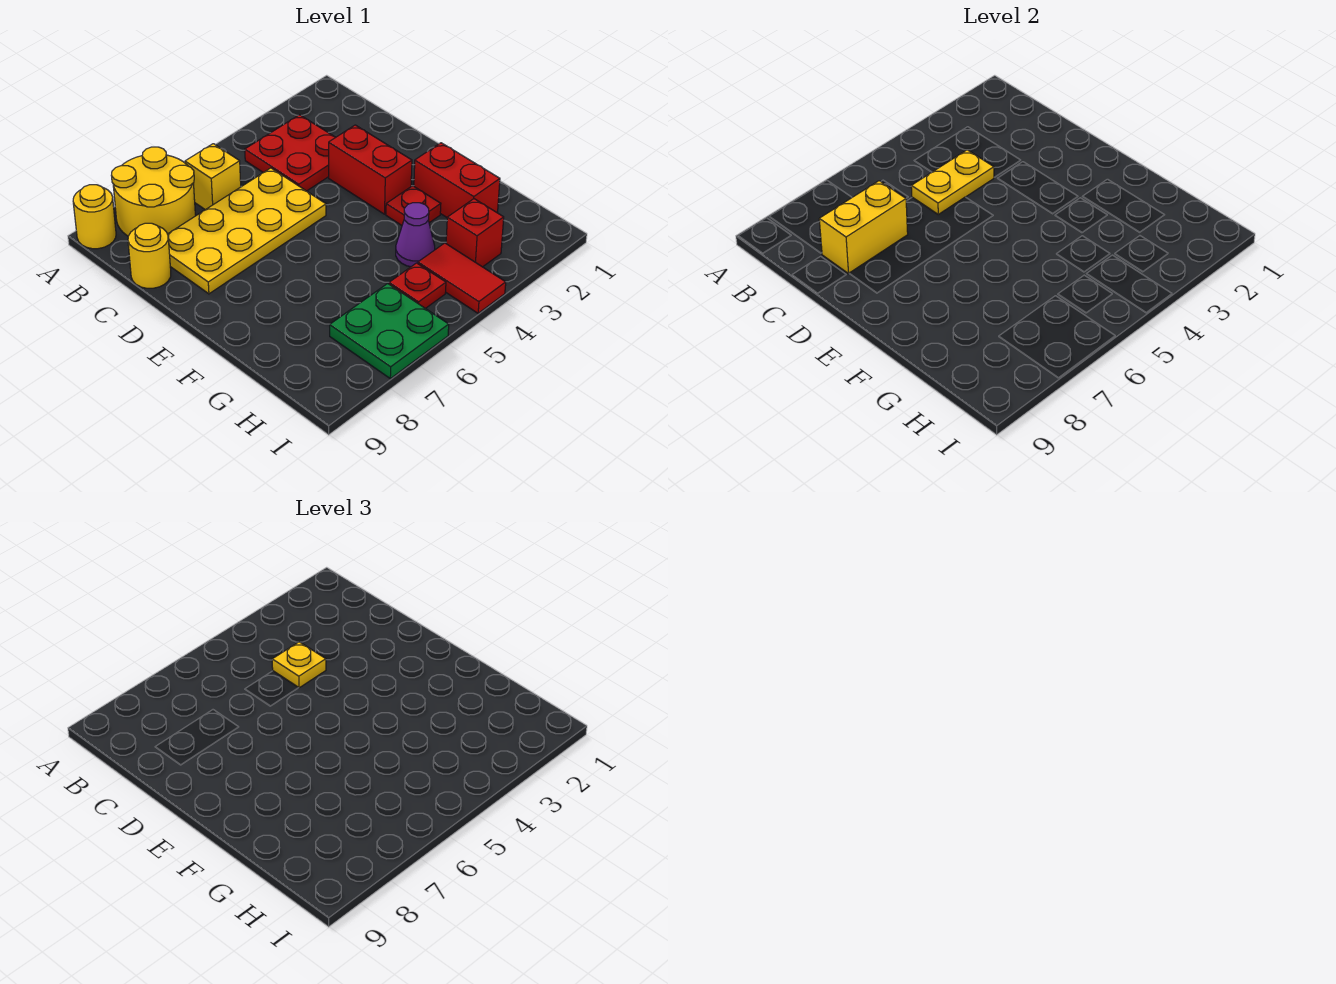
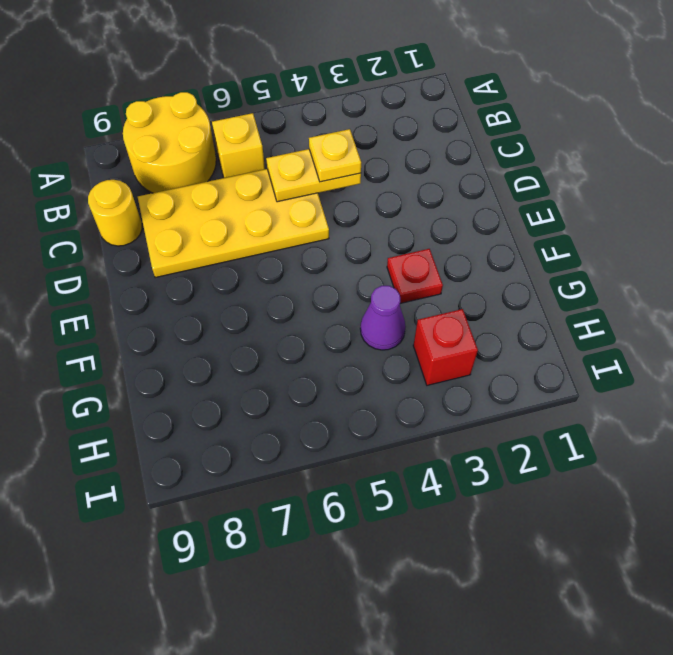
none -> yellow 1x1 round brick [73,185,116,249]
none -> red 2x2 plate [245,115,336,191]
none -> red 1x2 brick [329,125,412,214]

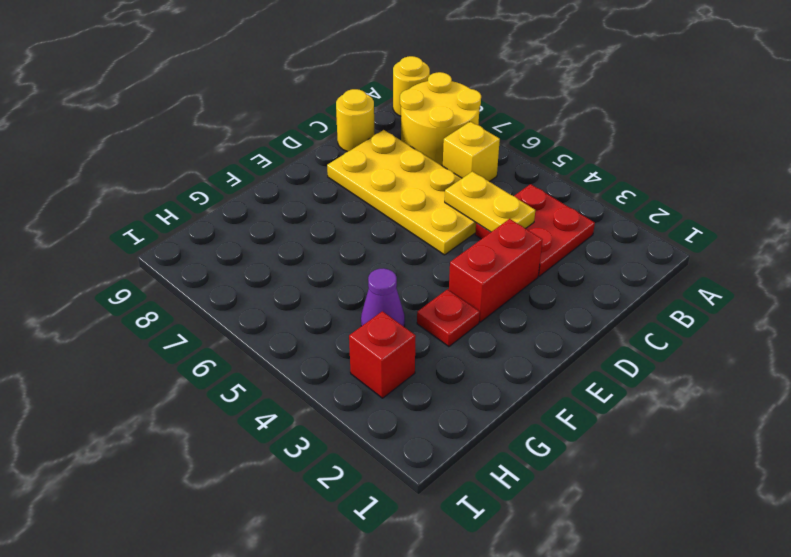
none -> red 1x2 brick [414,143,500,217]
none -> red 1x2 tile [418,243,506,313]
none -> red 1x1 plate [389,263,446,309]

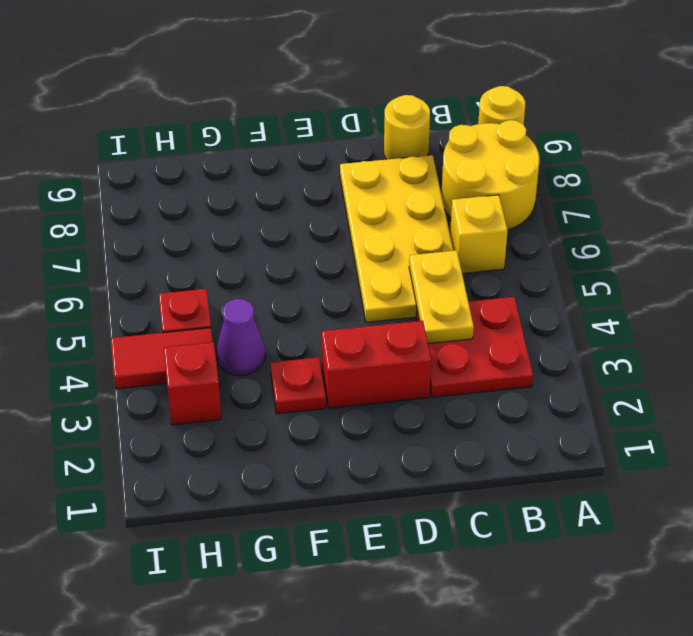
none -> red 1x2 brick [414,143,500,217]
none -> green 2x2 plate [330,284,449,379]
none -> yellow 1x2 brick [819,181,908,273]

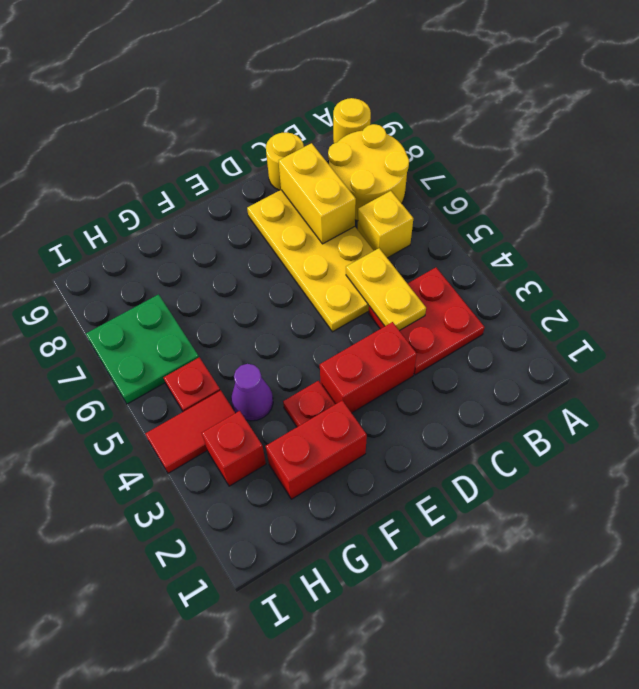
none -> yellow 1x1 plate [272,642,326,688]

